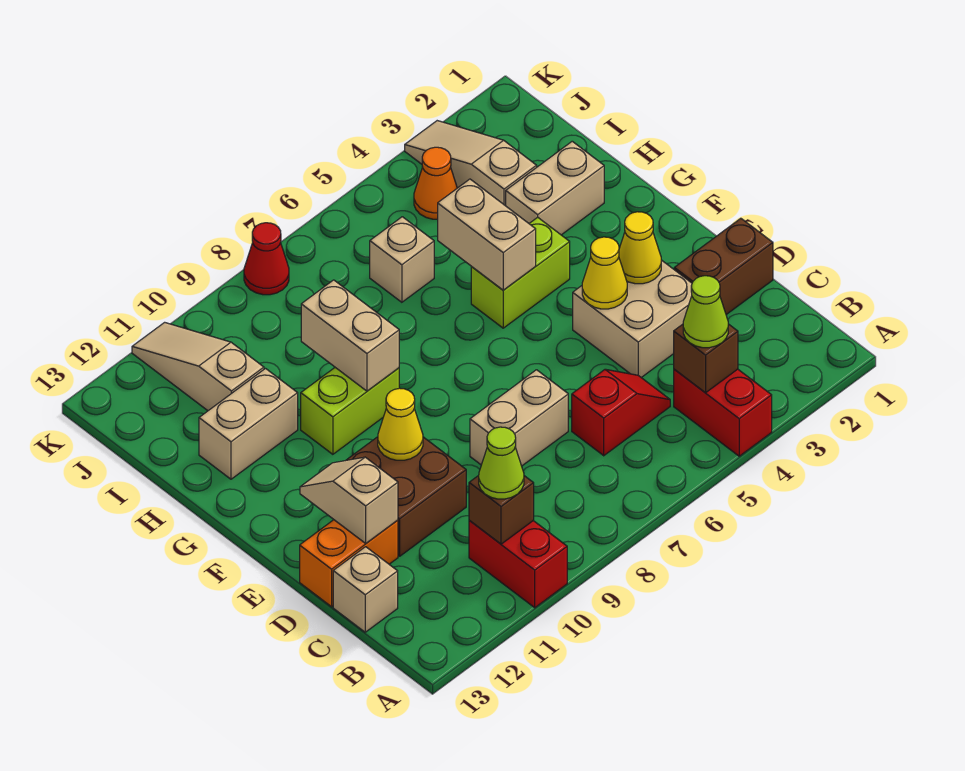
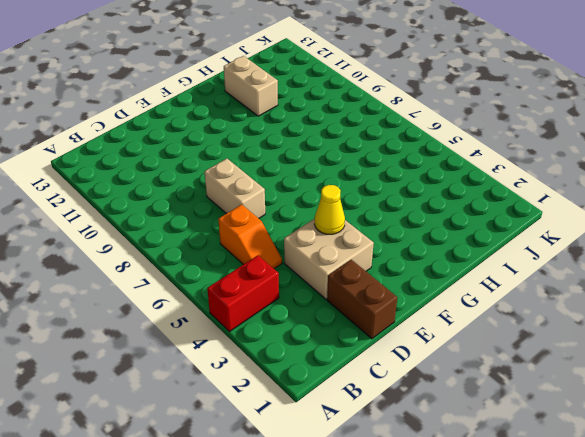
orange 1x2 slope [218,204,282,269] -> red 1x2 slope [572,369,670,456]
none -> red 1x2 brick [469,521,567,608]
none -> tan 1x1 brick [333,547,398,632]
none -> brown 2x2 brick [347,437,466,556]

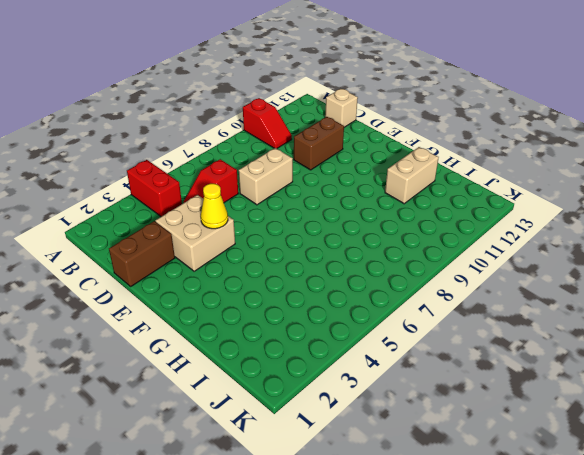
red 1x2 slope [243,98,292,149] -> red 1x2 brick [469,521,567,608]
brown 1x2 brick [294,117,344,170] -> brown 2x2 brick [347,437,466,556]
none -> orange 1x2 brick [300,520,398,607]
none -> lime 1x2 brick [471,217,570,328]
none -> lime 1x2 brick [301,368,399,454]

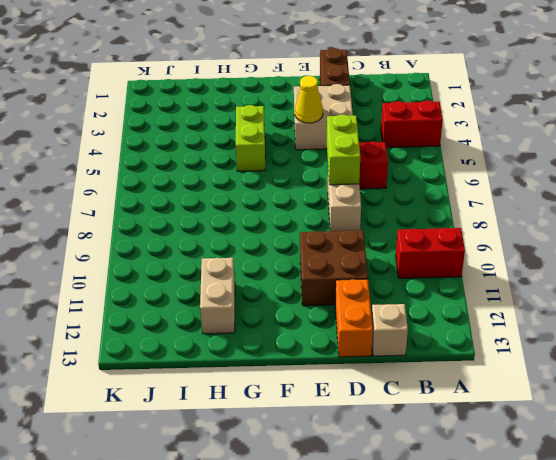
lime 1x2 brick [327,114,360,185] -> lime 1x2 brick moved to [301,368,399,454]
none -> tan 1x2 brick [506,141,604,235]
none -> tan 1x3 slope [405,121,537,206]
none -> tan 1x1 brick [370,217,434,302]

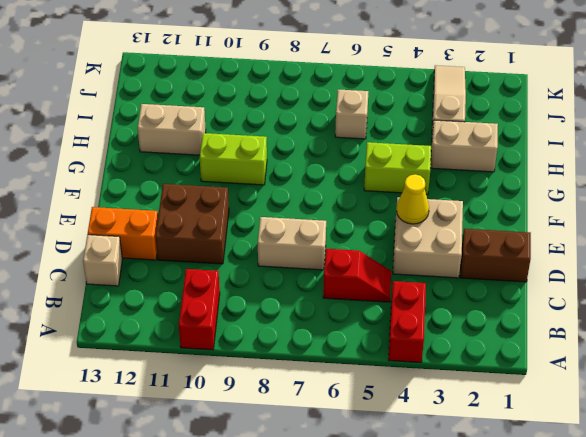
none -> tan 1x3 slope [132,322,264,411]
none -> orange 1x1 cone [414,147,457,219]
none -> red 1x1 cone [244,223,289,295]

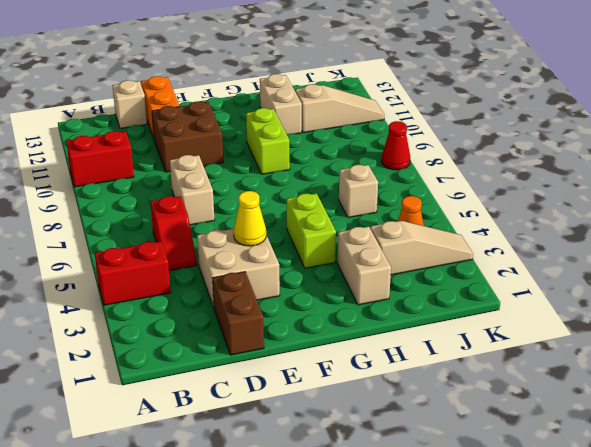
none -> brown 1x1 brick [674,324,738,393]
none -> brown 1x1 brick [469,475,534,544]
none -> tan 1x2 slope [300,457,398,543]

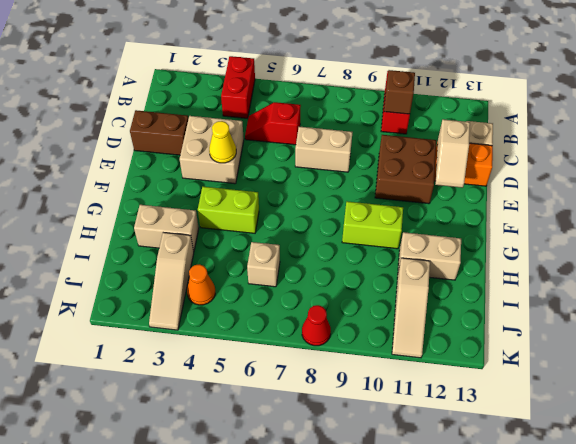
none -> brown 1x1 brick [674,324,738,393]
none -> yellow 1x1 cone [619,212,661,284]
none -> yellow 1x1 cone [378,388,423,460]

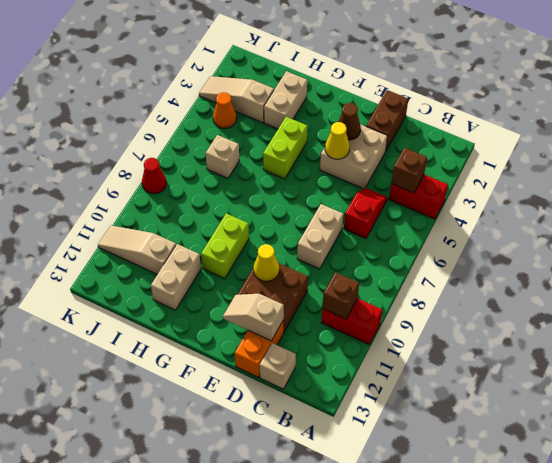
brown 1x1 cone [338,103,361,140] -> yellow 1x1 cone [619,212,661,284]
none -> tan 1x2 brick [438,179,536,290]
none -> tan 1x2 brick [301,280,399,391]
none -> lime 1x1 cone [683,276,728,348]

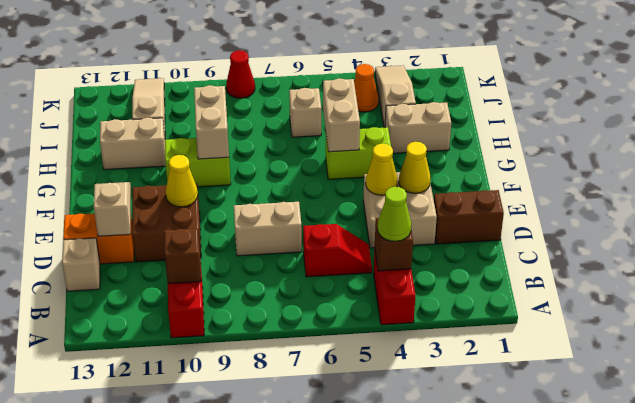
none -> lime 1x1 cone [479,427,524,499]

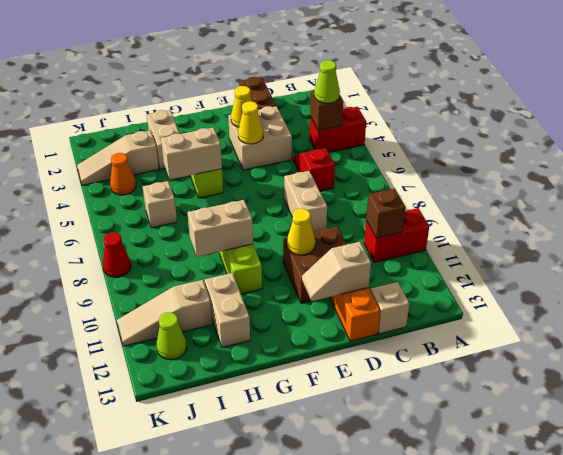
lime 1x1 cone [156,312,187,360] -> lime 1x1 cone moved to [479,427,524,499]

